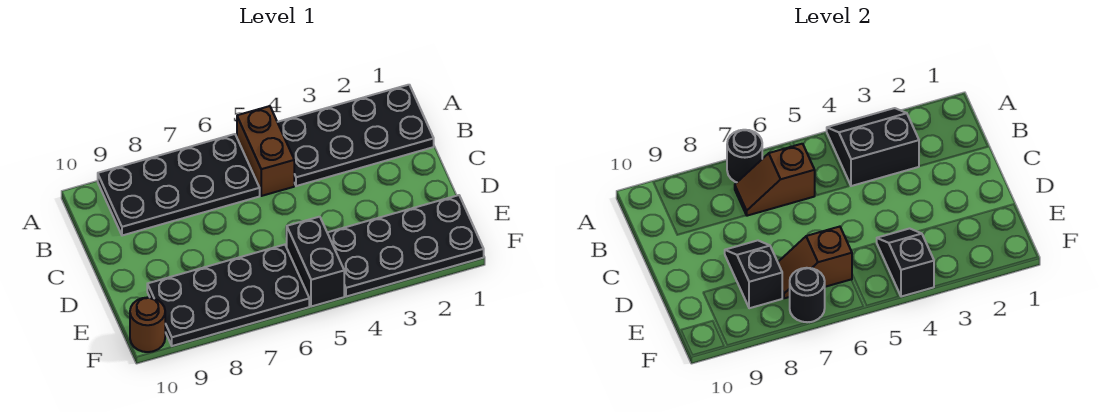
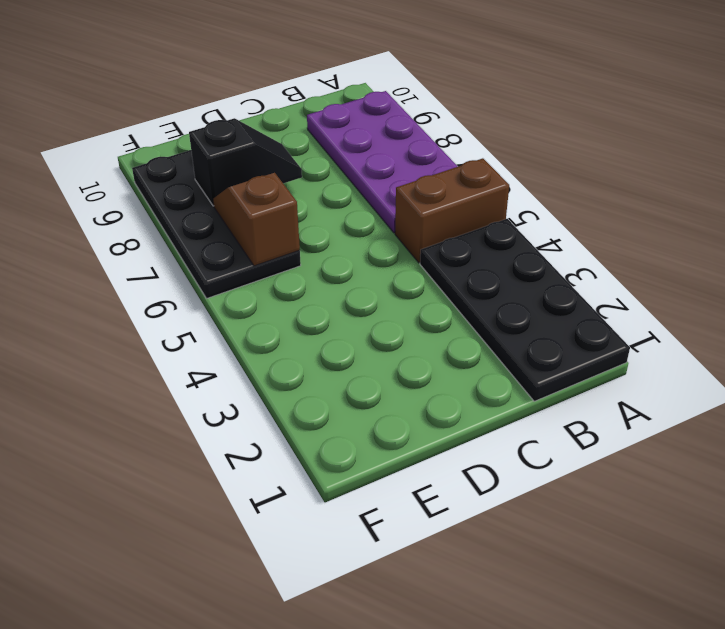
purple 2x4 plate [307,91,458,233] -> black 2x4 plate [98,134,260,236]
none -> black 2x4 plate [327,195,484,297]
none -> black 1x2 brick [287,217,344,307]
none -> brown 1x1 round brick [130,298,165,352]

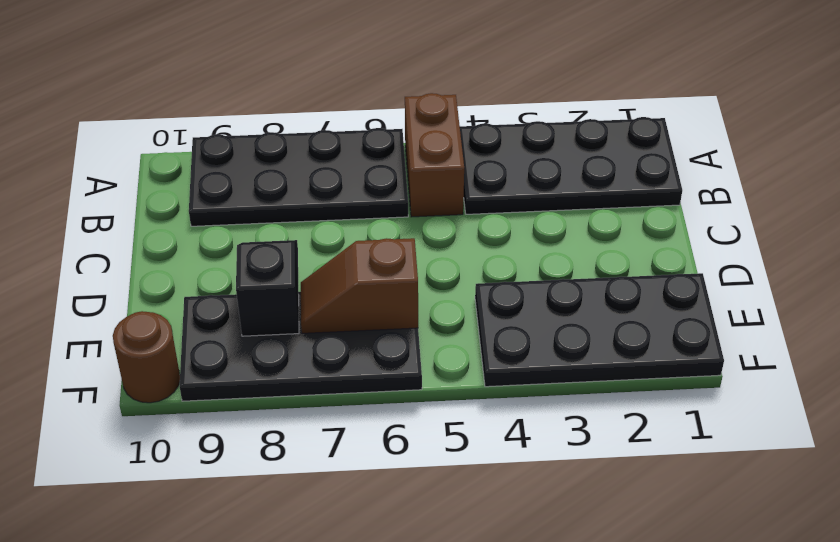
none -> black 1x2 brick [287,217,344,307]
none -> black 2x2 slope [827,108,919,186]
none -> black 1x1 round brick [727,130,762,182]

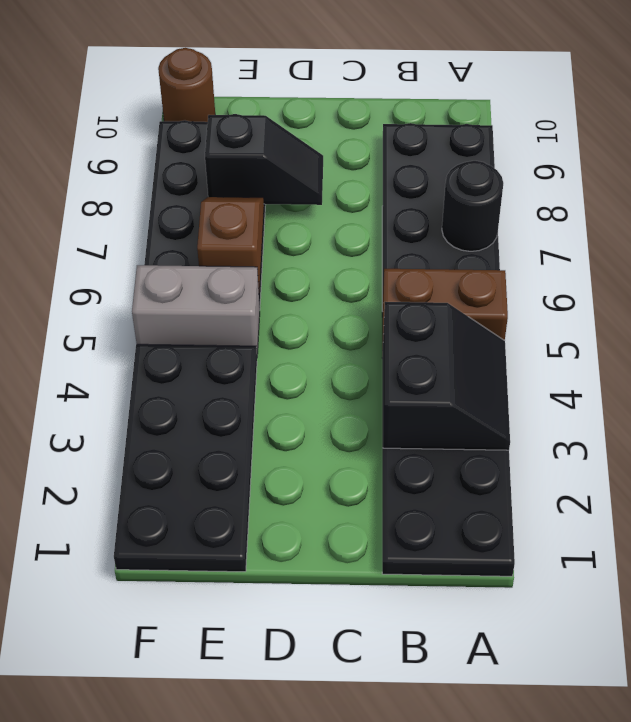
grey 1x2 brick [132,265,260,354] -> black 1x2 brick [287,217,344,307]
none -> brown 1x2 slope [735,144,815,216]
none -> black 1x2 slope [877,228,934,297]
none -> black 1x1 round brick [790,268,825,323]

